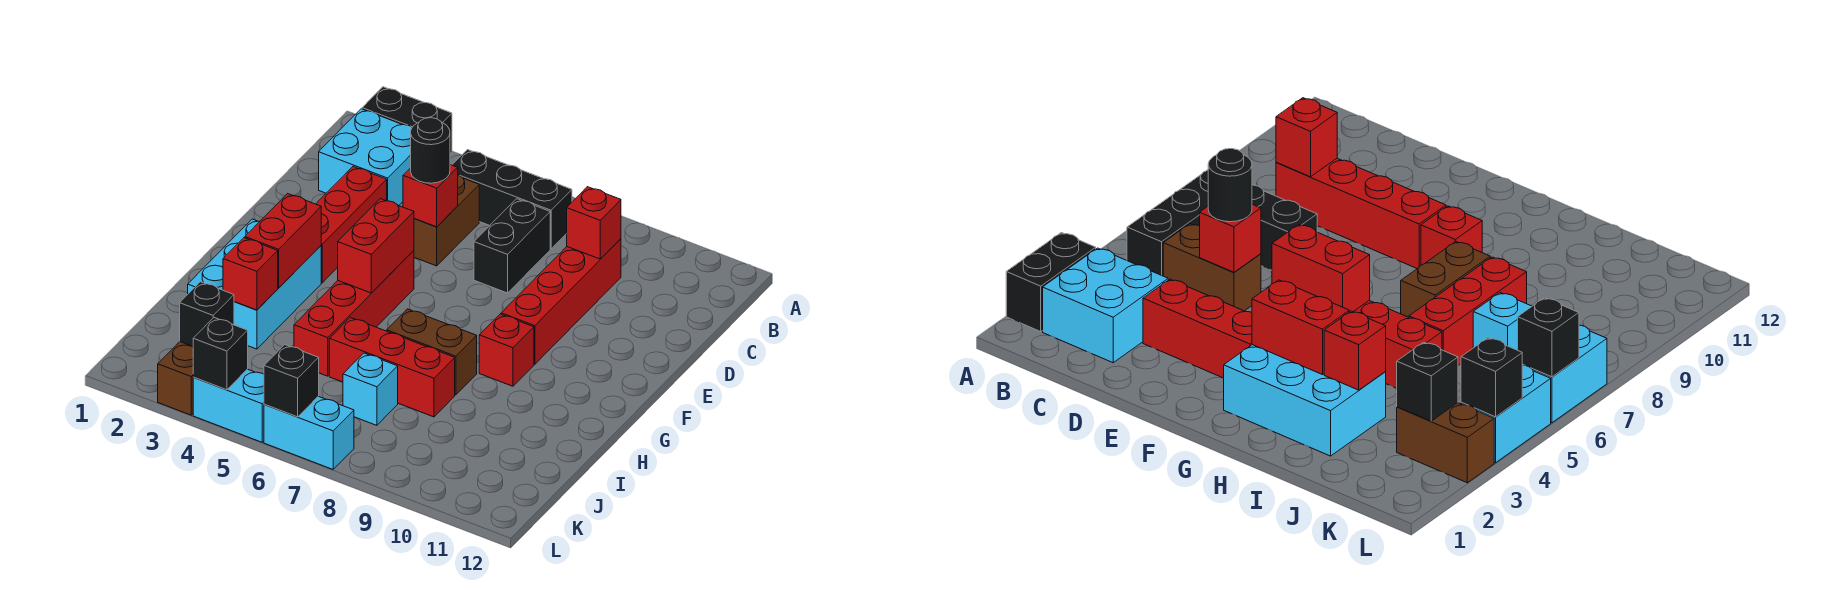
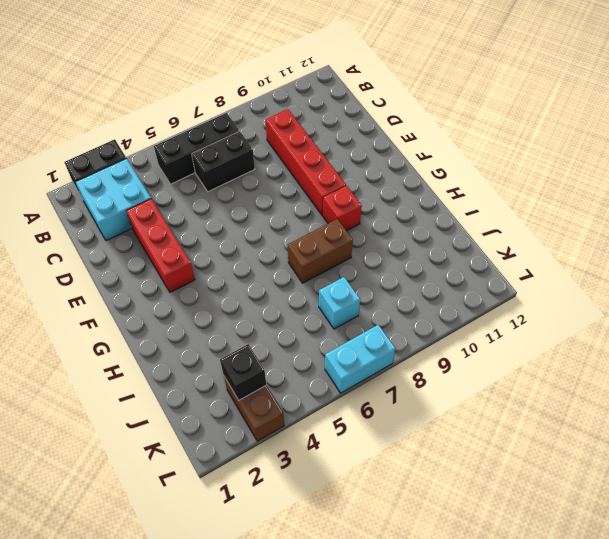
black 1x2 brick [192,131,255,192] -> black 1x2 brick turned to [474,199,550,293]
none -> brown 1x2 brick [414,175,479,266]
none -> red 1x4 brick [294,251,414,376]
none -> cyan 2x3 brick [188,219,321,349]

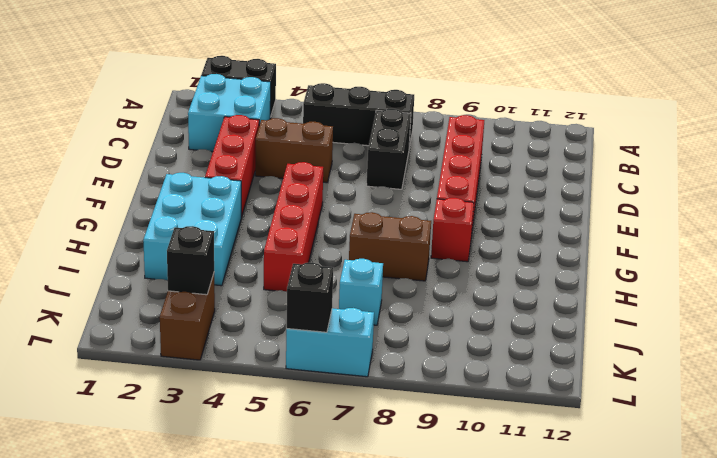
brown 1x2 brick [255,118,333,183] -> brown 1x2 brick turned to [414,175,479,266]
none -> red 1x3 brick [329,317,455,417]
none -> cyan 1x2 brick [193,369,264,442]
none -> red 1x1 brick [567,187,621,259]

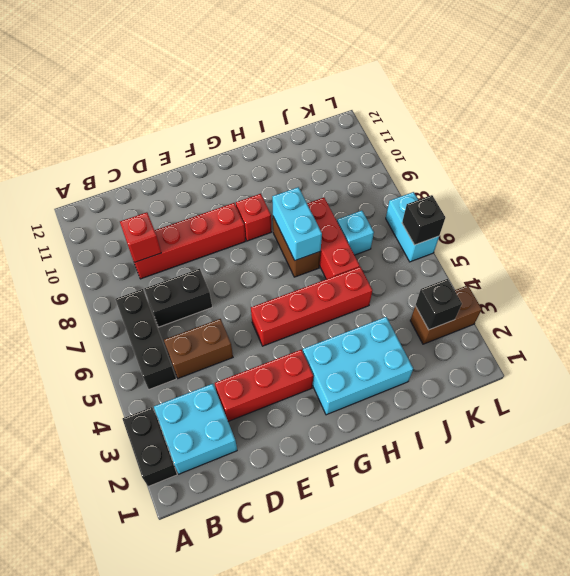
cyan 1x2 brick [272,187,322,261] -> cyan 1x2 brick moved to [193,369,264,442]
none -> red 1x1 brick [403,165,458,227]
none -> red 1x2 brick [338,199,414,293]
none -> red 1x2 brick [245,194,321,288]

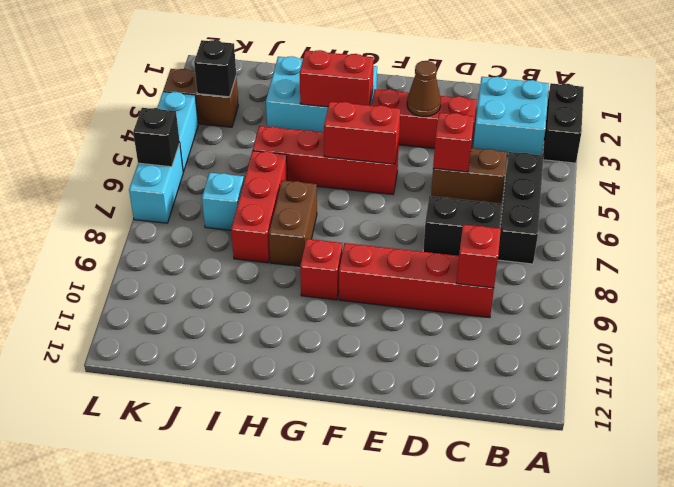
brown 1x1 cone [407,61,441,117] -> none
none -> red 1x1 brick [223,238,278,310]
none -> black 1x1 brick [193,318,248,390]
none -> black 1x1 round brick [411,118,450,183]

